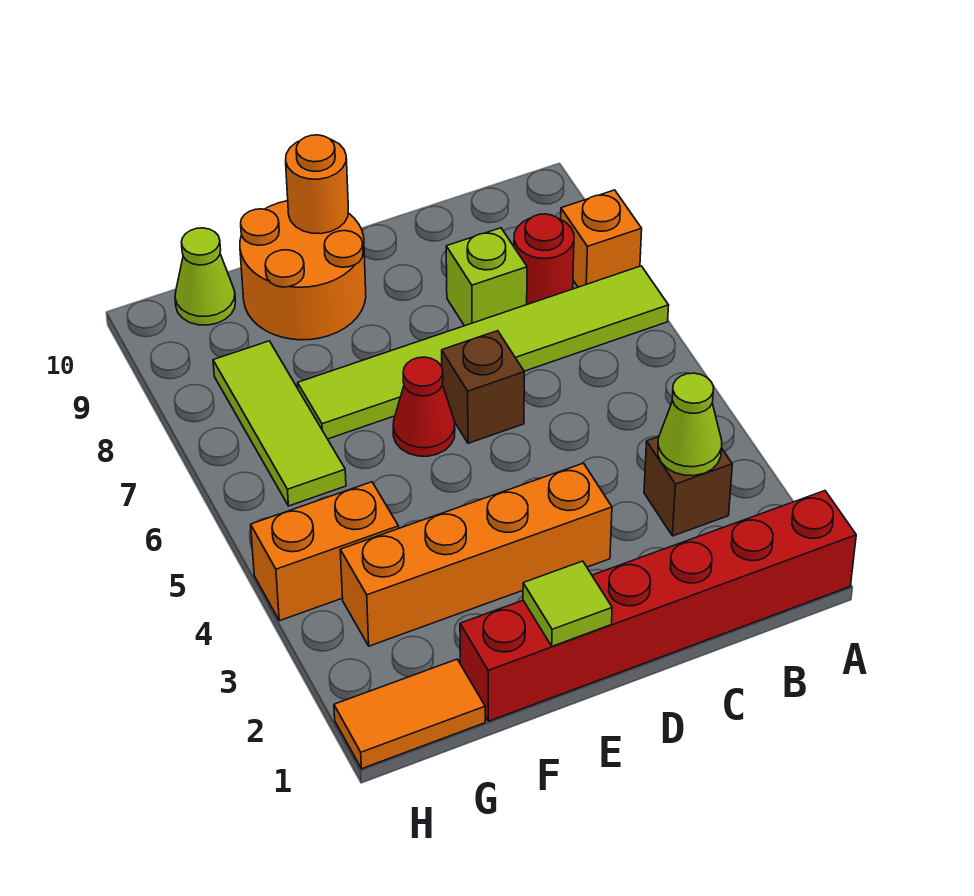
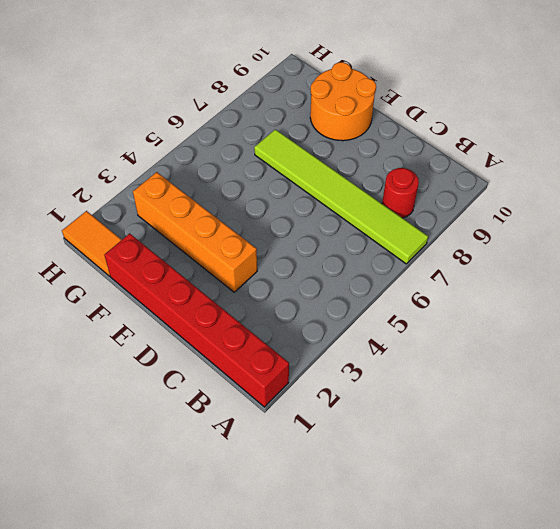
none -> orange 1x1 brick [561,190,642,287]
none -> brown 1x1 brick [644,436,732,536]
none -> lime 1x1 brick [446,228,527,326]

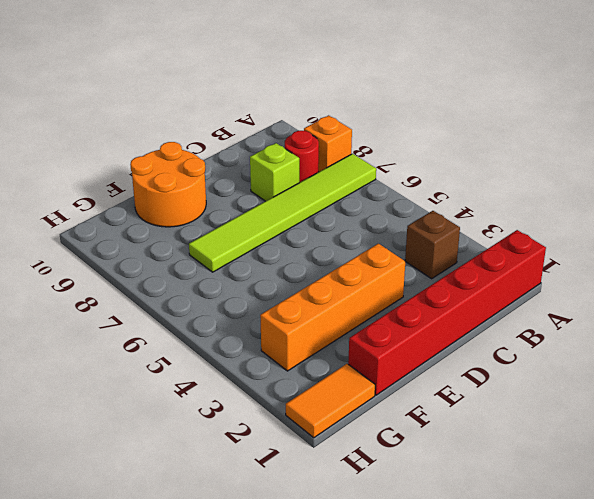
none -> brown 1x1 brick [442,331,524,443]
none -> red 1x1 cone [393,357,455,456]
none -> orange 1x2 brick [251,482,399,621]

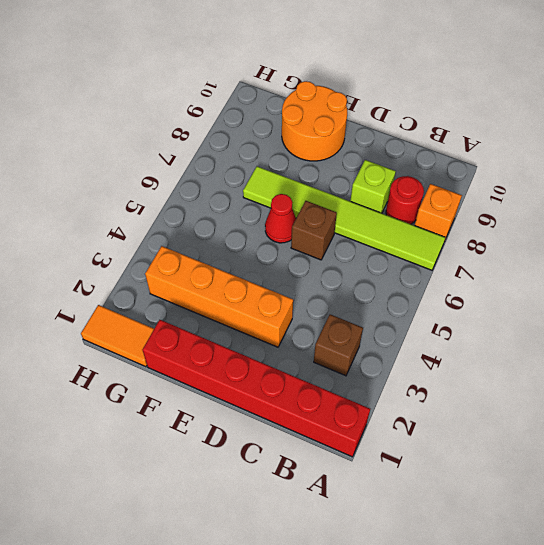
none -> orange 1x2 brick [251,482,399,621]
none -> lime 1x3 tile [213,341,346,506]
none -> lime 1x1 cone [175,228,235,325]

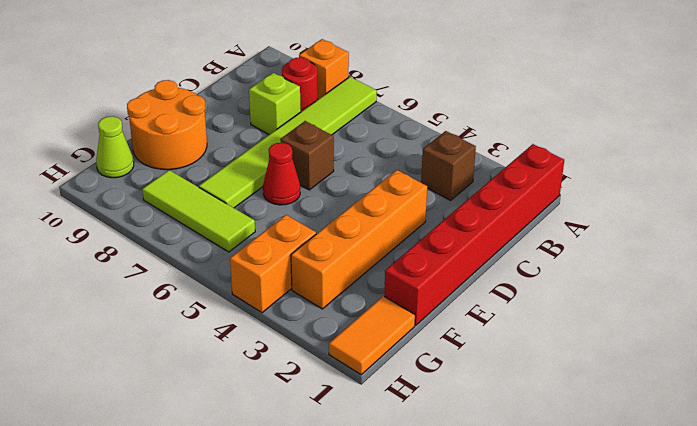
none -> lime 1x1 cone [658,373,722,476]
none -> lime 1x1 tile [523,561,612,646]
none -> orange 1x1 round brick [286,135,348,234]

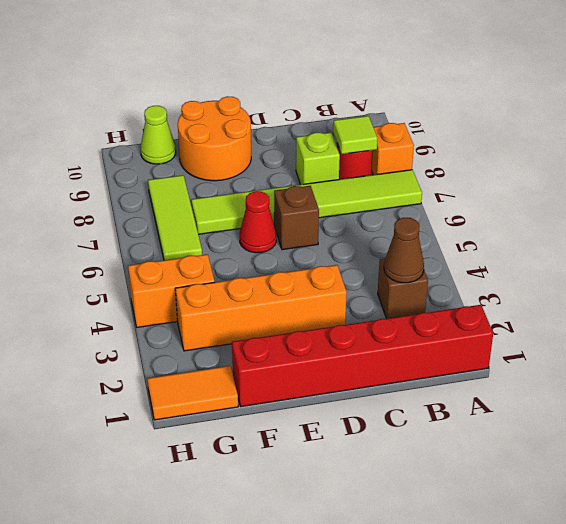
brown 1x1 cone [384,218,424,283] -> lime 1x1 cone [658,373,722,476]
lime 1x1 tile [333,116,378,154] -> lime 1x1 tile moved to [523,561,612,646]
none -> orange 1x1 round brick [286,135,348,234]

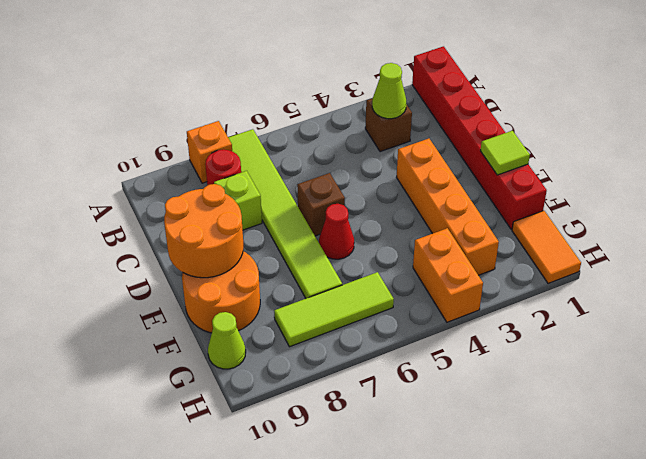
orange 2x2 round brick [164,184,243,278] -> orange 1x1 round brick [286,135,348,234]

